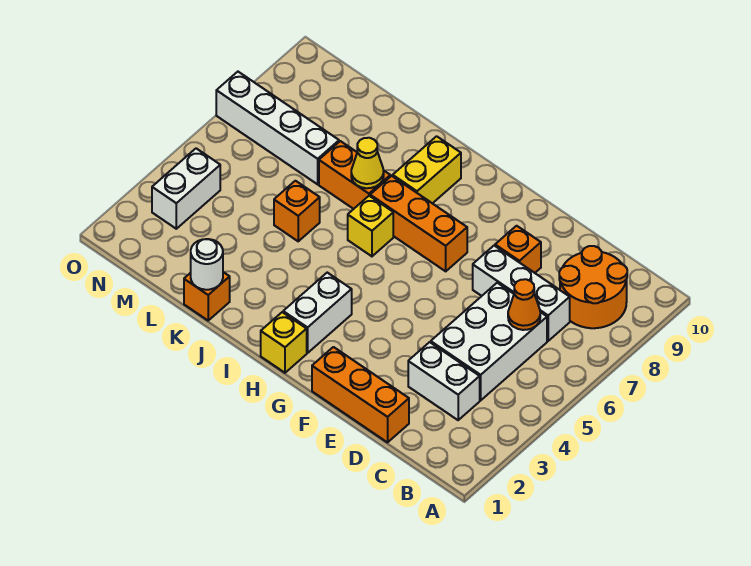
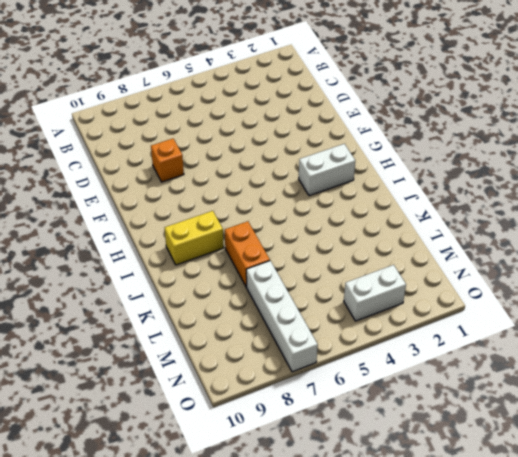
none -> orange 2x2 round brick [559,246,627,328]
none -> white 1x2 brick [408,342,480,420]
none -> white 2x3 brick [431,283,547,400]

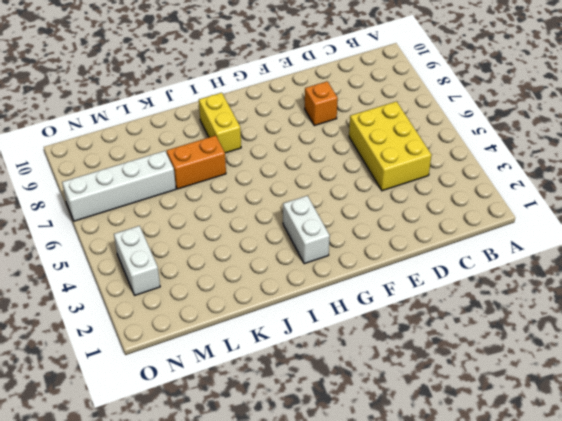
yellow 2x3 brick [349,101,432,191] -> white 2x3 brick [431,283,547,400]
none -> orange 2x2 round brick [559,246,627,328]
none -> white 1x2 brick [408,342,480,420]
none -> white 1x3 brick [473,246,570,341]

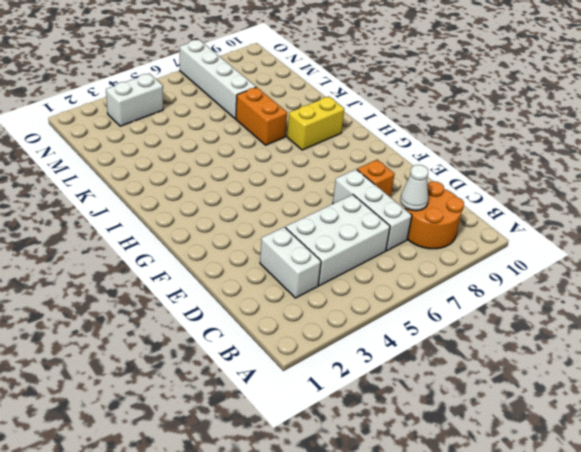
white 1x1 cone [400,165,428,211] -> none
none -> orange 1x3 brick [312,347,409,442]
none -> orange 1x3 brick [370,176,467,271]
none -> yellow 1x1 brick [261,312,307,373]

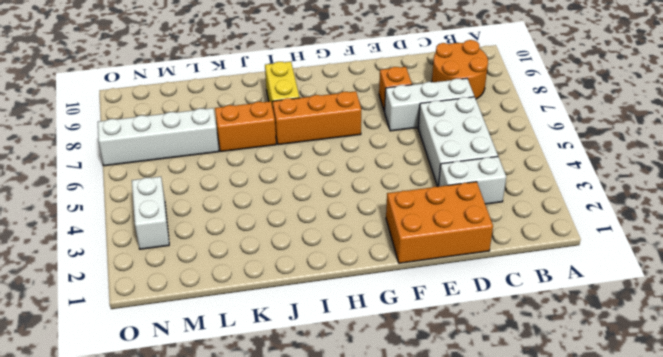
orange 2x3 brick [386,182,493,263] -> orange 1x3 brick [312,347,409,442]
none -> yellow 1x1 brick [261,312,307,373]
none -> white 1x2 brick [283,273,352,353]
none -> yellow 1x1 brick [348,196,393,256]

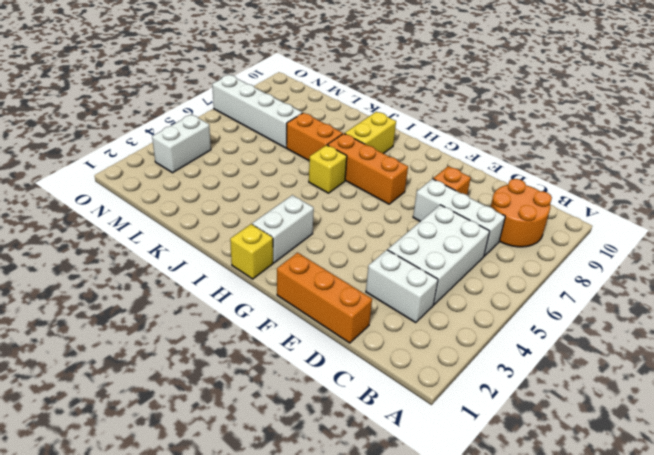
none -> orange 1x1 brick [184,272,230,320]
none -> orange 1x1 brick [274,181,320,241]
none -> orange 1x1 cone [508,279,540,330]

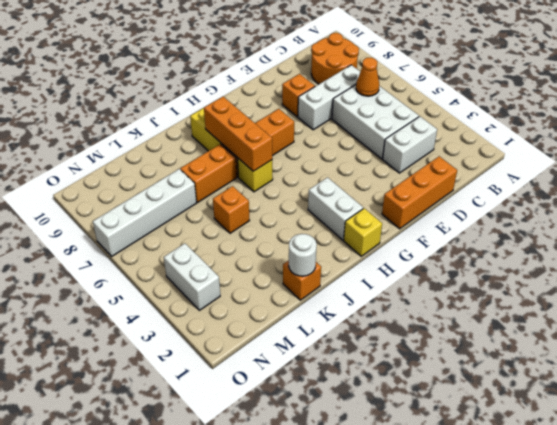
orange 1x3 brick [204,97,272,171] -> none
none -> yellow 1x1 cone [351,138,384,188]

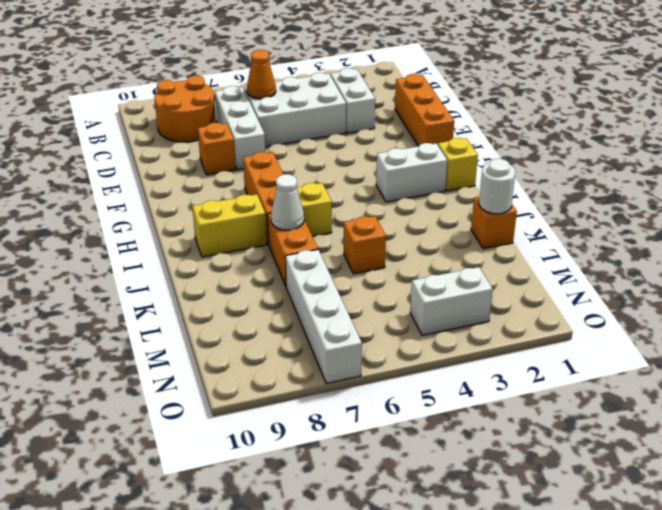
white 1x1 cone [271,174,304,230] -> yellow 1x1 cone [351,138,384,188]

